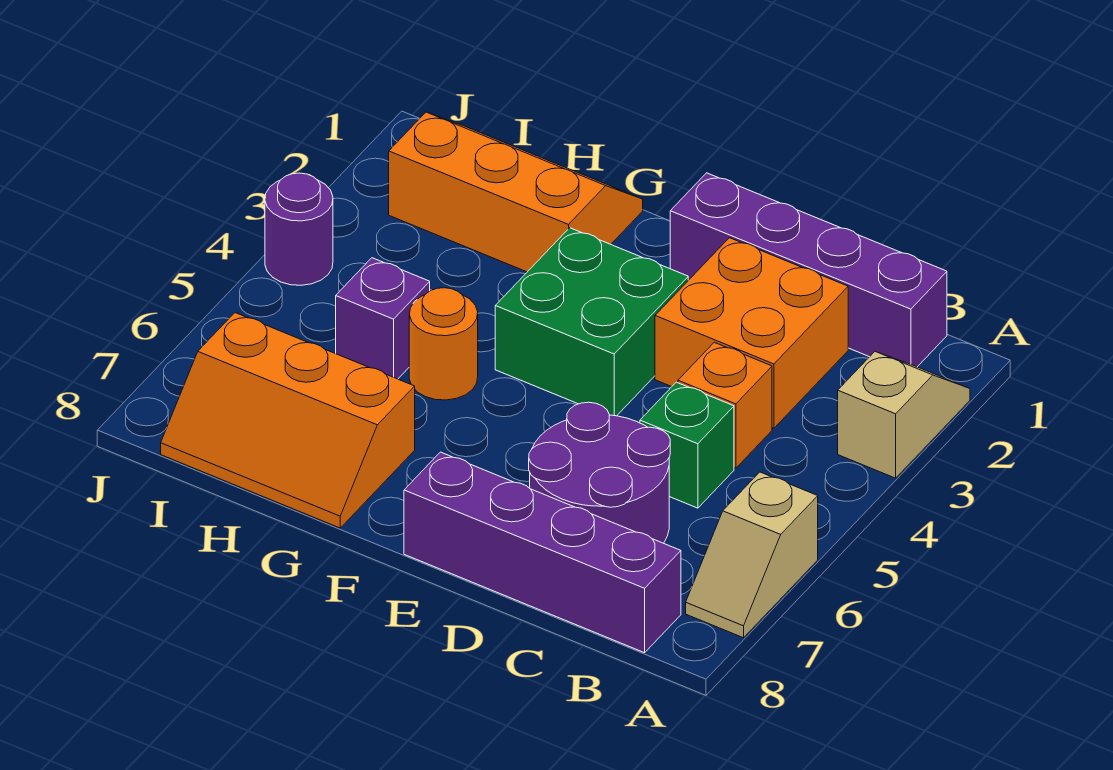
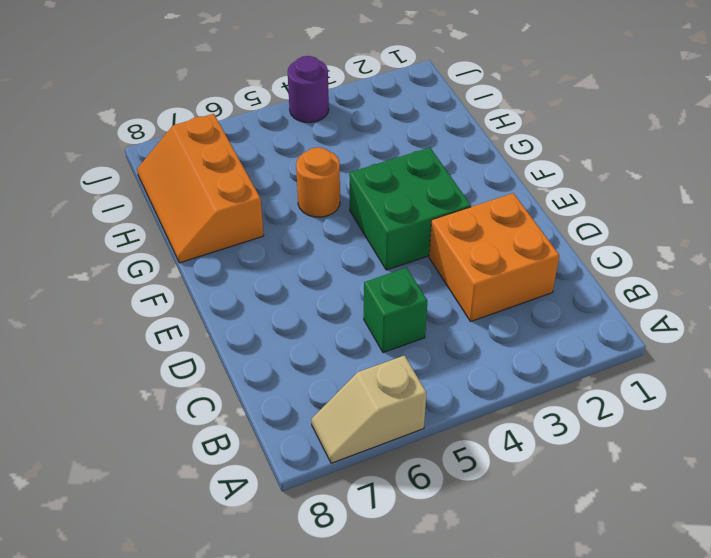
none -> tan 1x2 slope [838,352,970,478]
none -> purple 1x4 brick [670,173,947,367]
none -> purple 1x4 brick [404,452,681,653]

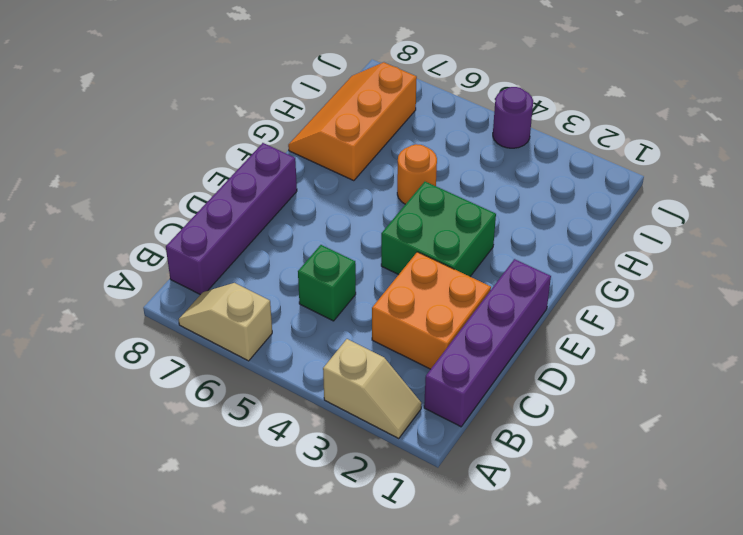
none -> orange 1x1 brick [678,342,772,468]
none -> purple 2x2 round brick [529,402,670,543]
none -> orange 2x3 slope [389,112,643,272]

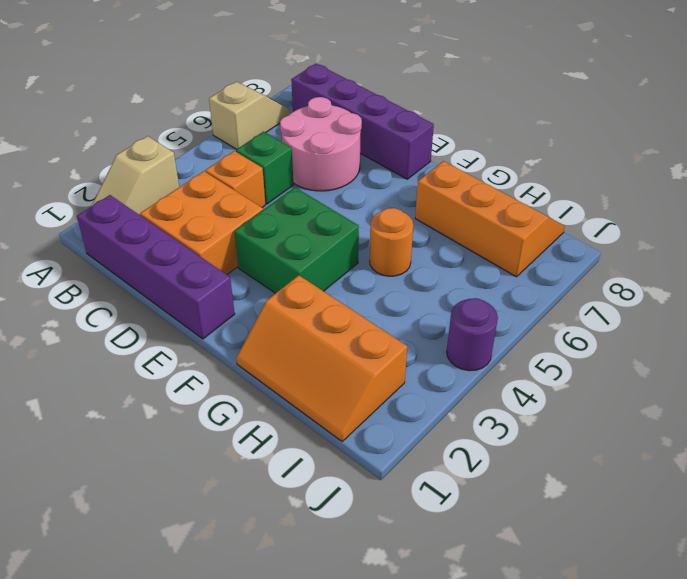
pink 2x2 round brick [280,97,362,191] -> purple 2x2 round brick [529,402,670,543]
none -> purple 1x1 brick [336,258,430,379]

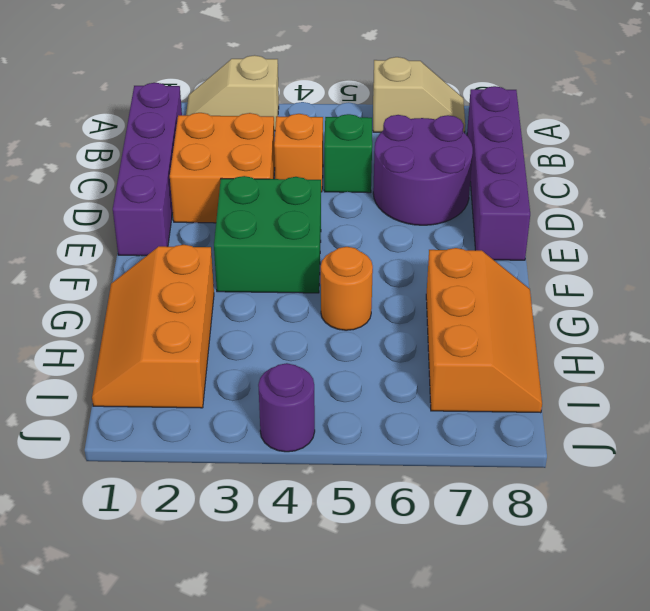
none -> purple 1x1 brick [336,258,430,379]

